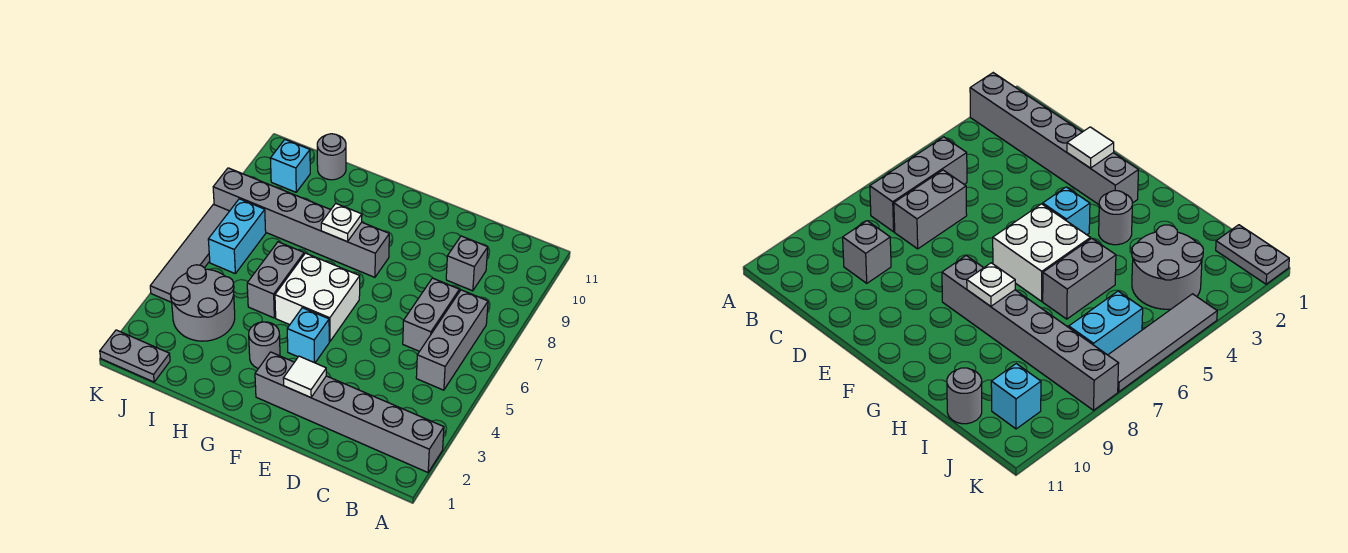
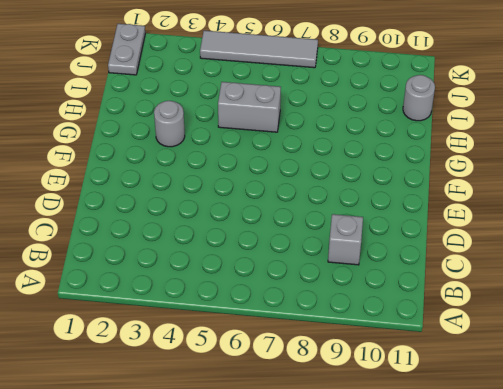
none -> grey 1x6 brick [255,352,444,472]
none -> grey 1x3 brick [416,290,488,390]
none -> grey 1x2 brick [403,278,459,351]

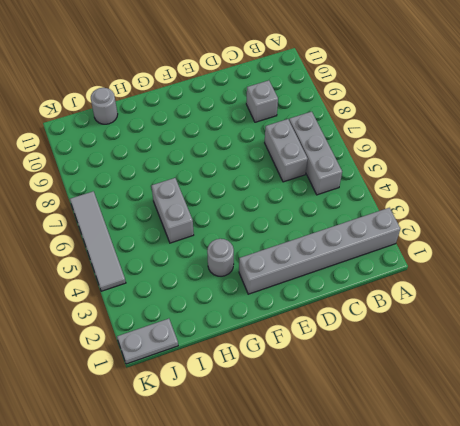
none -> cyan 1x1 brick [287,308,329,363]
none -> white 2x2 brick [275,253,360,342]
none -> grey 1x6 brick [213,168,389,277]

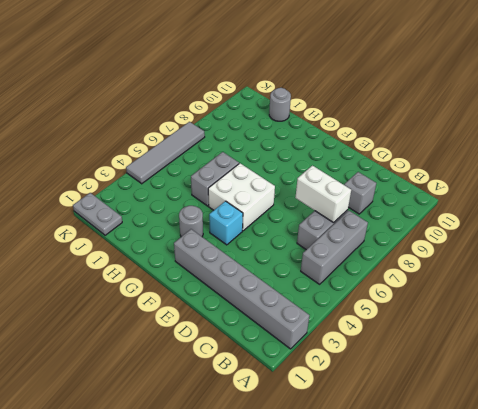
white 1x2 brick [295,166,351,223] -> none
none -> grey 1x6 brick [213,168,389,277]
none -> grey 2x2 round brick [170,265,235,341]
none -> cyan 1x2 brick [208,199,266,273]

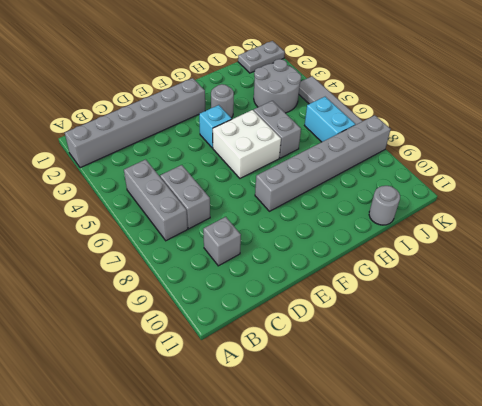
none -> cyan 1x1 brick [270,140,310,192]
none -> white 1x1 tile [283,356,326,398]
none -> white 1x1 plate [321,204,362,242]

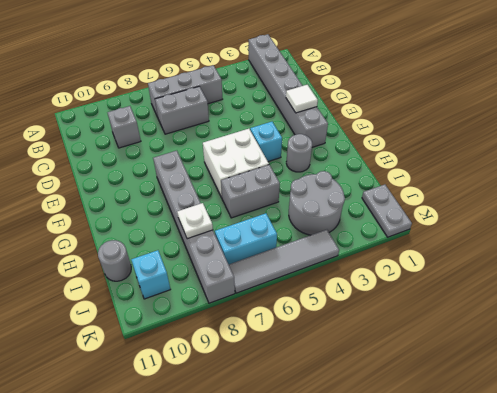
white 1x1 plate [177,203,213,239] -> white 1x1 plate moved to [321,204,362,242]

